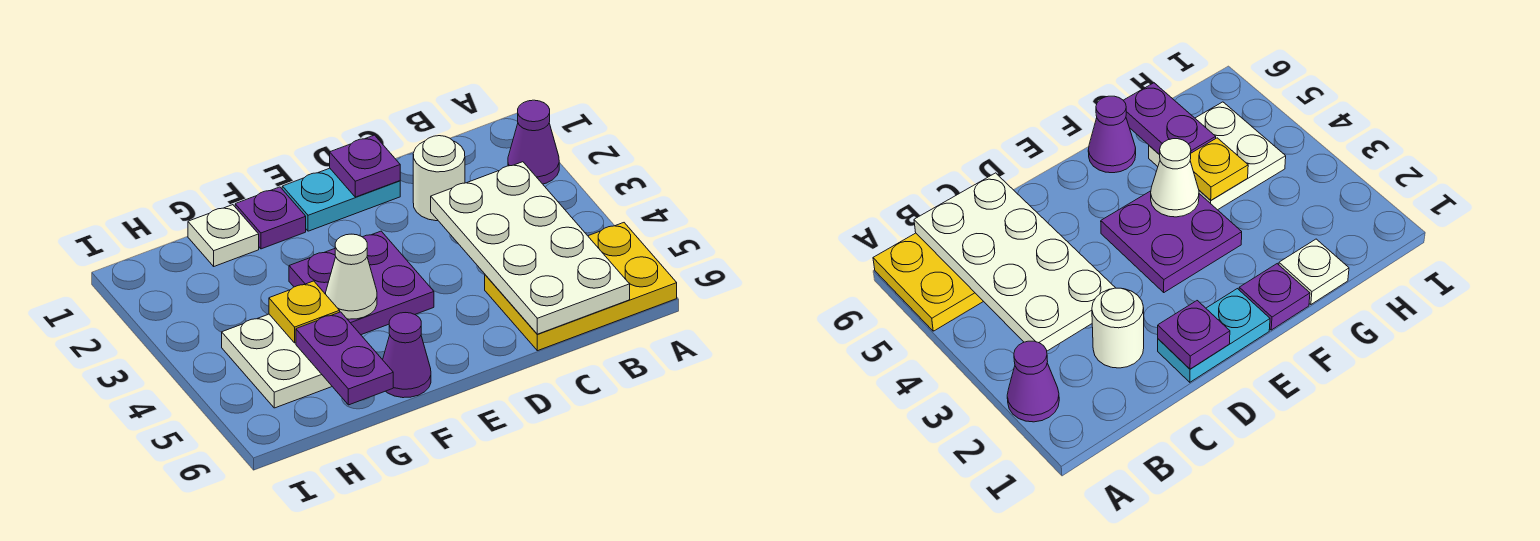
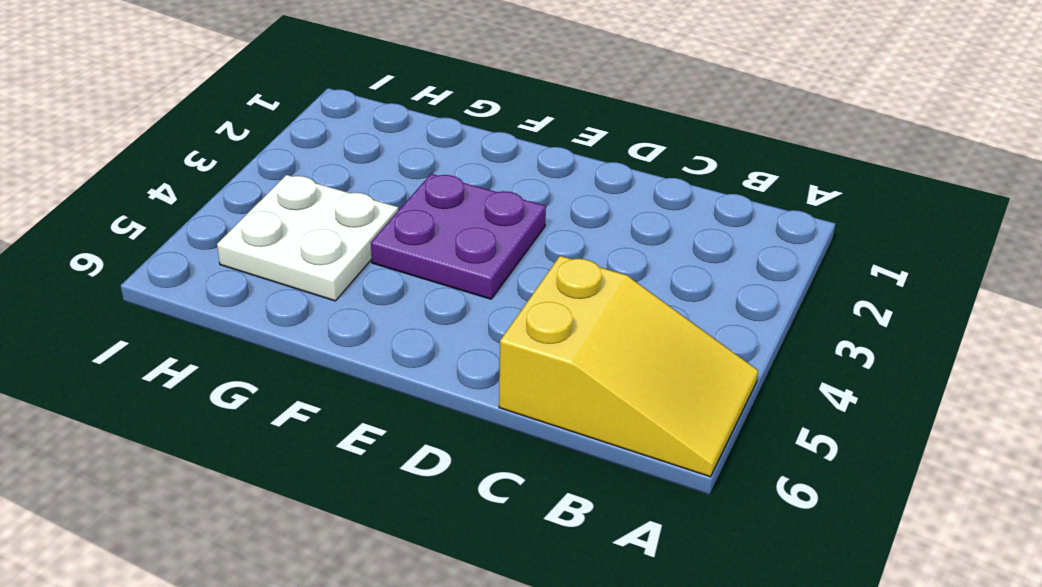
yellow 2x3 slope [499,256,758,477] -> yellow 2x3 plate [485,223,677,351]
none -> purple 1x1 cone [508,100,559,184]
none -> white 1x1 round brick [413,136,465,221]
none -> cyan 1x2 plate [282,168,400,231]

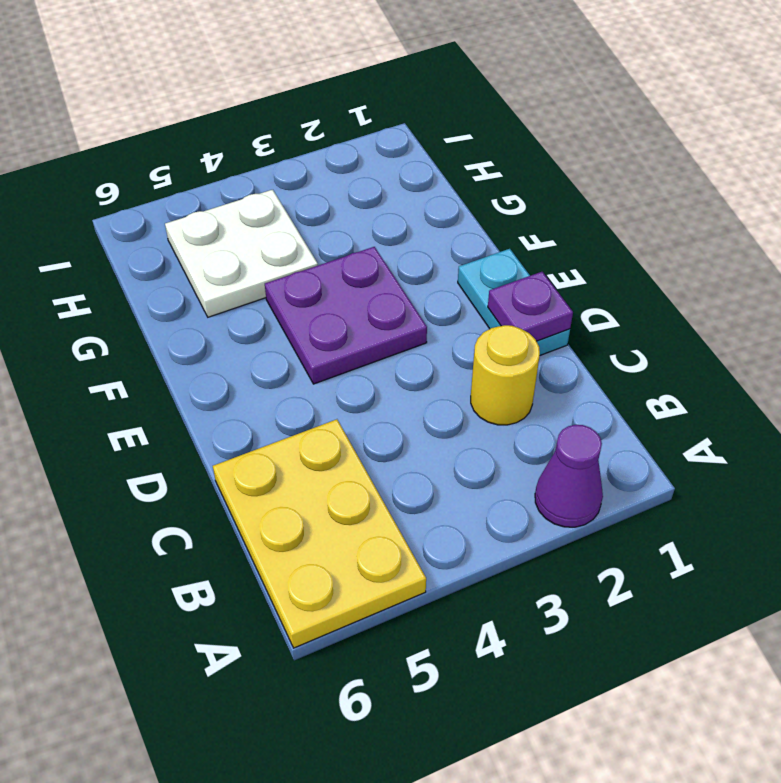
yellow 1x1 round brick [471,325,540,425] -> white 1x1 round brick [413,136,465,221]
none -> purple 1x1 plate [235,187,306,249]
none -> purple 1x1 cone [383,313,431,398]
none -> white 1x1 plate [188,205,259,266]

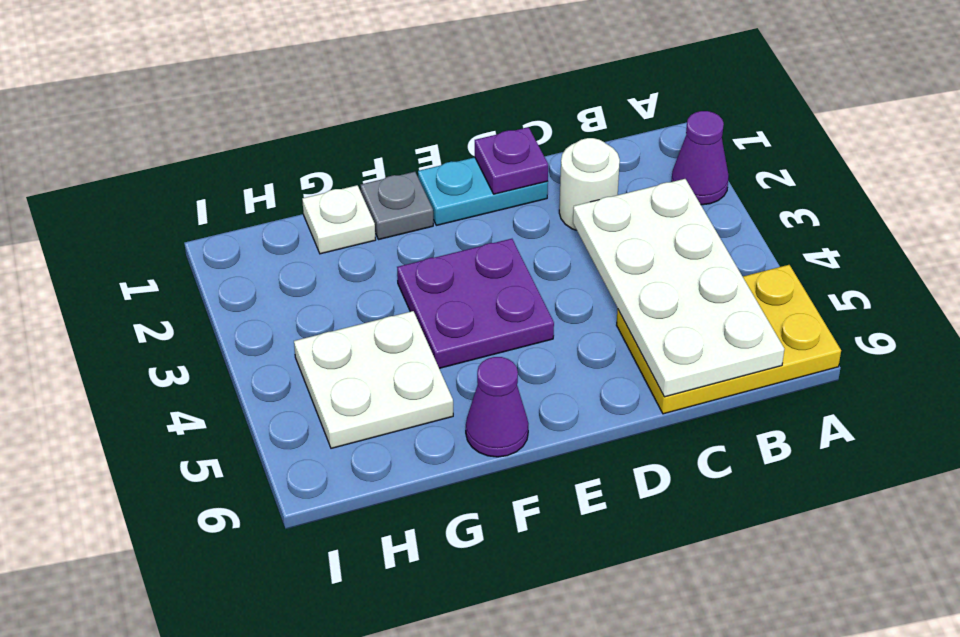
grey 1x1 plate [360,172,433,240] -> purple 1x1 plate [235,187,306,249]
none -> white 1x1 cone [326,234,377,319]
none -> yellow 1x1 plate [269,281,340,343]
none -> purple 1x2 plate [296,312,393,405]

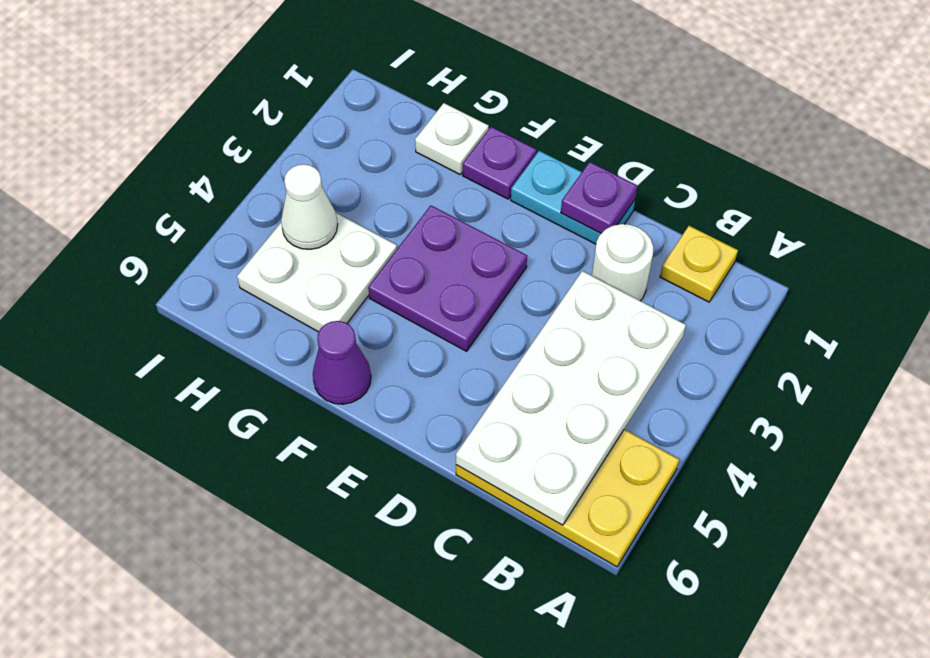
yellow 1x1 plate [660,226,738,302] -> yellow 1x1 plate moved to [269,281,340,343]
white 1x1 cone [281,164,338,249] -> white 1x1 cone moved to [326,234,377,319]
none -> purple 1x1 cone [508,100,559,184]
none -> purple 1x2 plate [296,312,393,405]

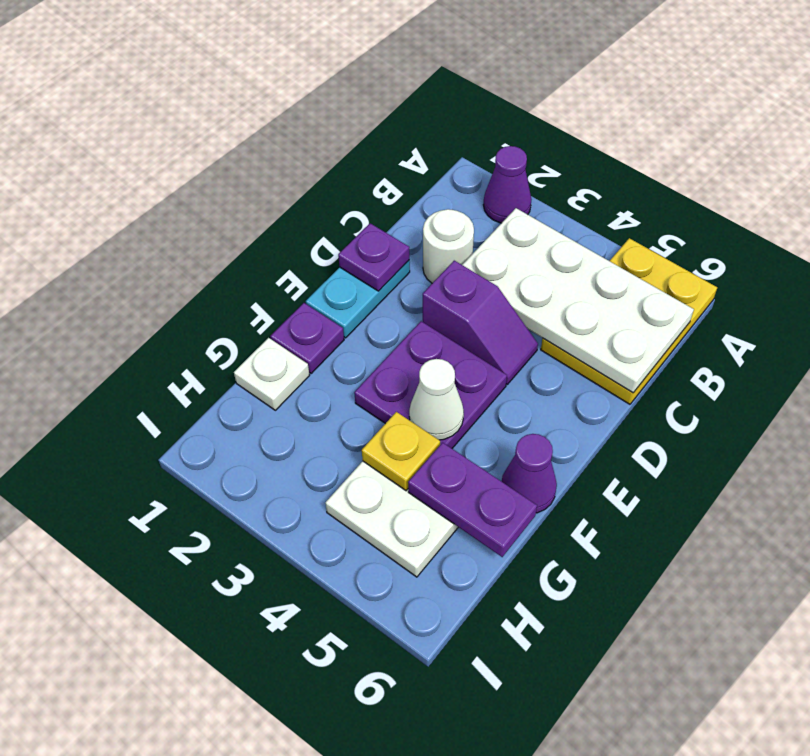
purple 1x2 slope [423,261,538,384] -> none

